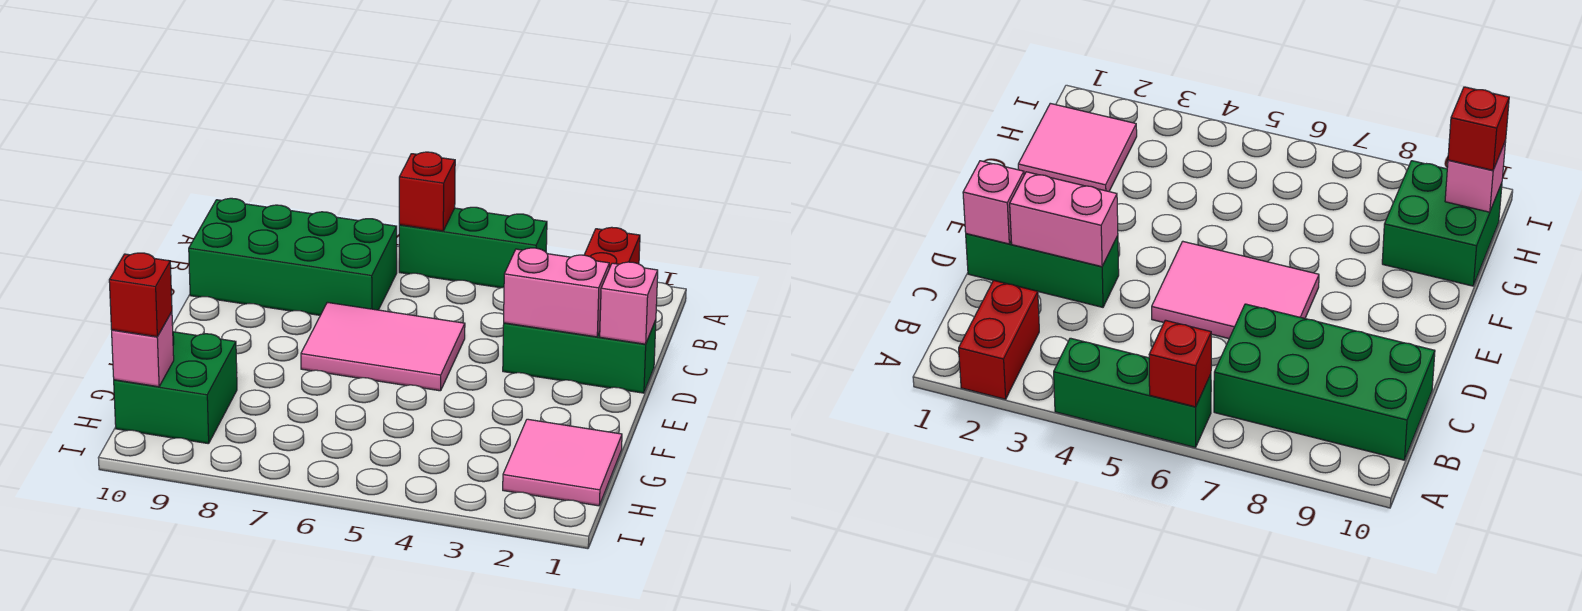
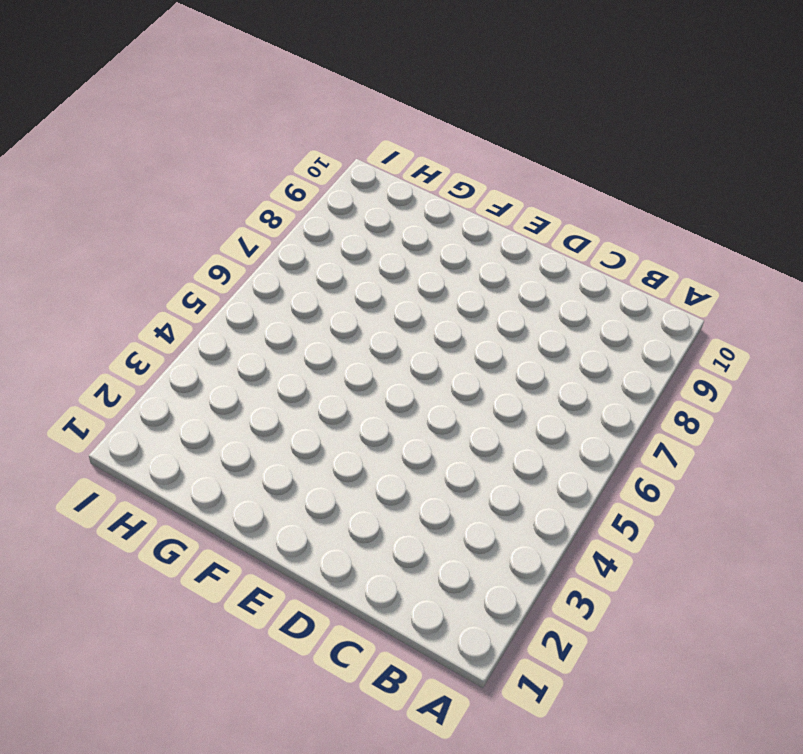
none -> red 1x2 brick [584,227,640,268]
none -> green 1x3 brick [399,207,547,288]
none -> green 2x4 brick [189,198,397,315]

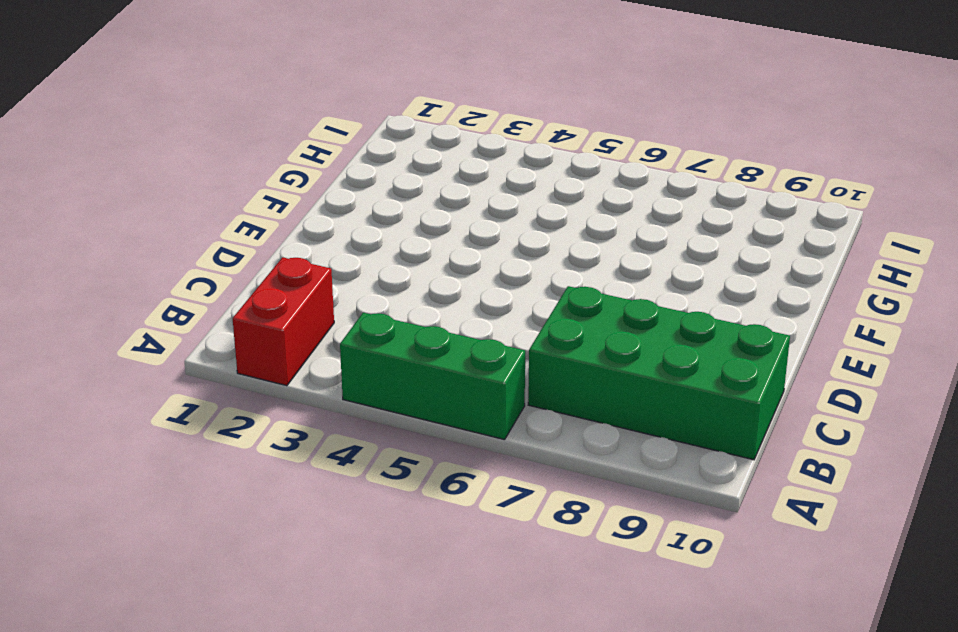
none -> green 1x3 brick [503,320,656,393]
none -> pink 2x3 tile [301,302,465,391]
none -> pink 2x2 tile [503,419,622,506]

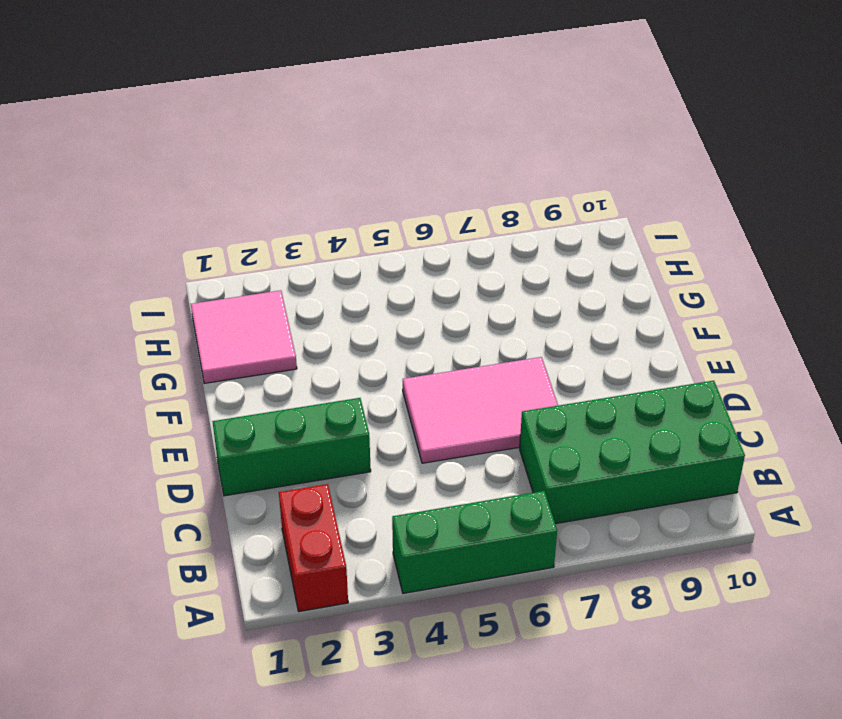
none -> green 2x2 brick [114,332,237,444]
none -> red 1x1 brick [399,152,455,231]
none -> pink 1x1 brick [600,262,658,344]

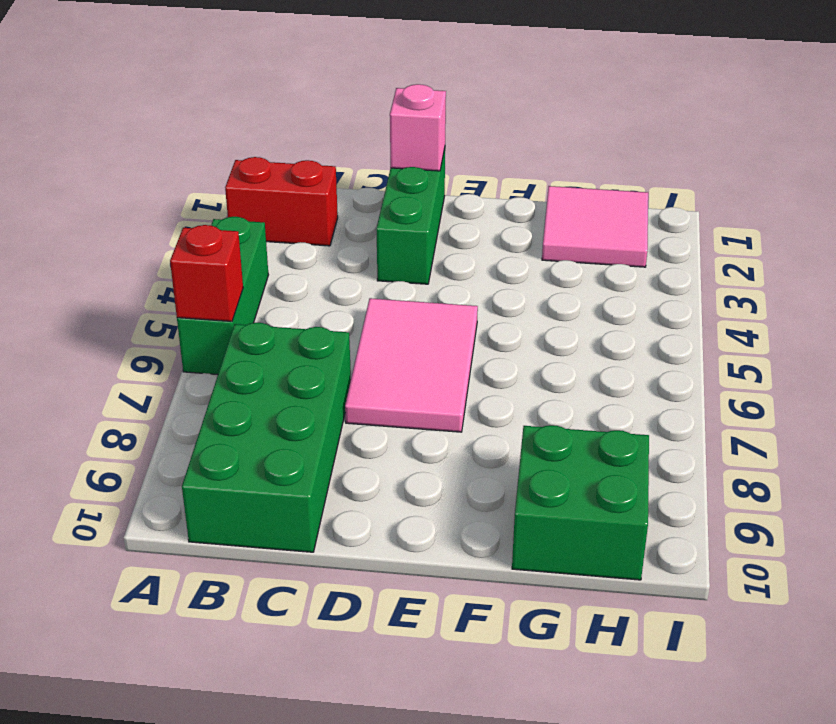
none -> pink 1x2 brick [504,248,609,337]
none -> pink 1x1 brick [112,312,174,387]
none -> red 1x1 brick [109,253,172,337]

